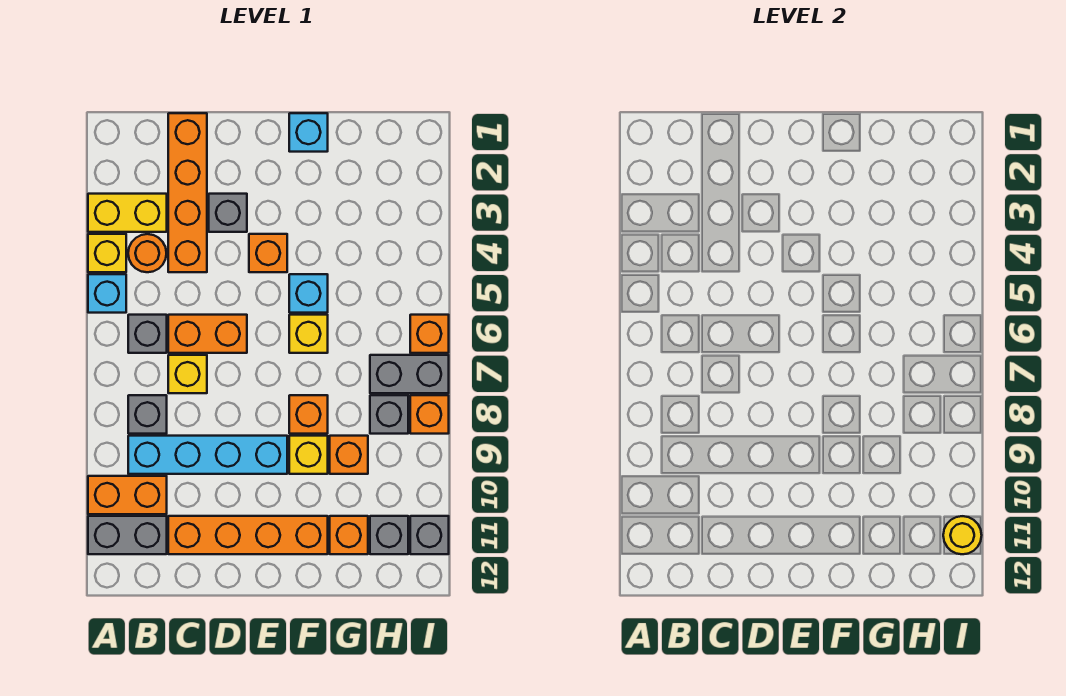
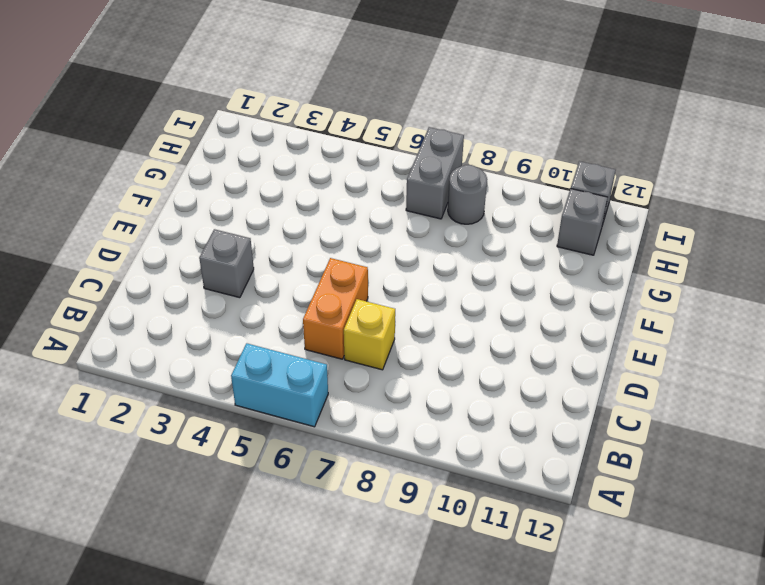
cyan 1x2 brick [231,343,328,427] -> cyan 1x1 brick [88,274,126,313]
grey 1x1 round brick [448,165,487,224] -> grey 1x1 brick [370,395,408,434]
none -> yellow 1x2 brick [88,194,167,232]
none -> yellow 1x1 brick [88,234,126,272]
none -> orange 1x2 brick [88,476,167,514]

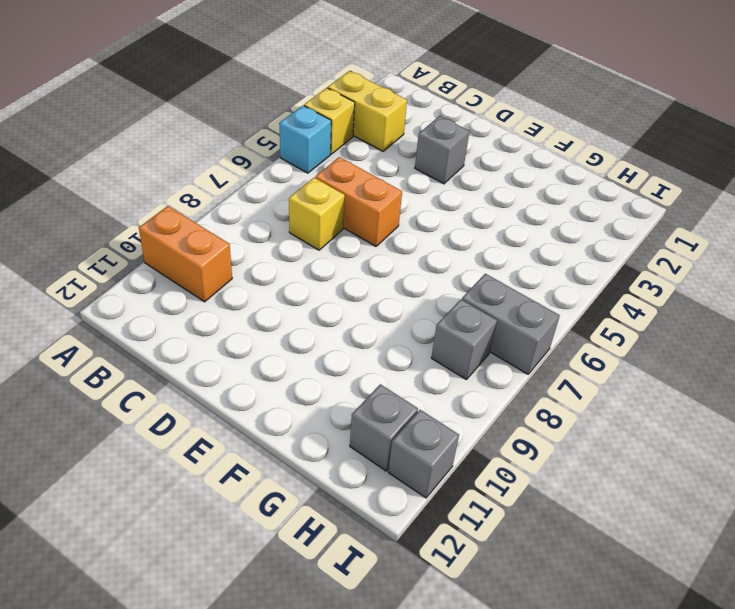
none -> grey 1x2 brick [88,516,167,554]
none -> orange 1x1 round brick [128,234,167,272]
none -> grey 1x1 brick [128,315,167,353]

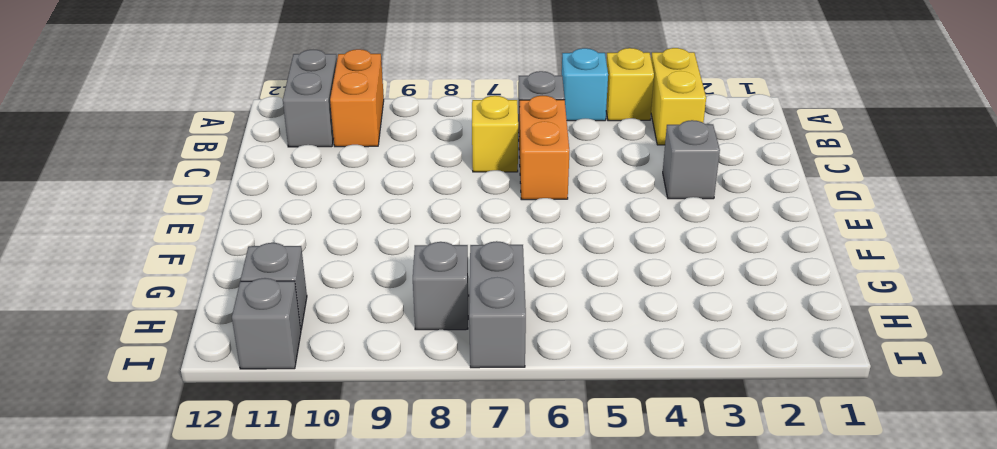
none -> orange 1x1 round brick [128,234,167,272]
none -> grey 1x1 brick [128,395,167,434]
none -> cyan 1x4 brick [128,436,287,474]

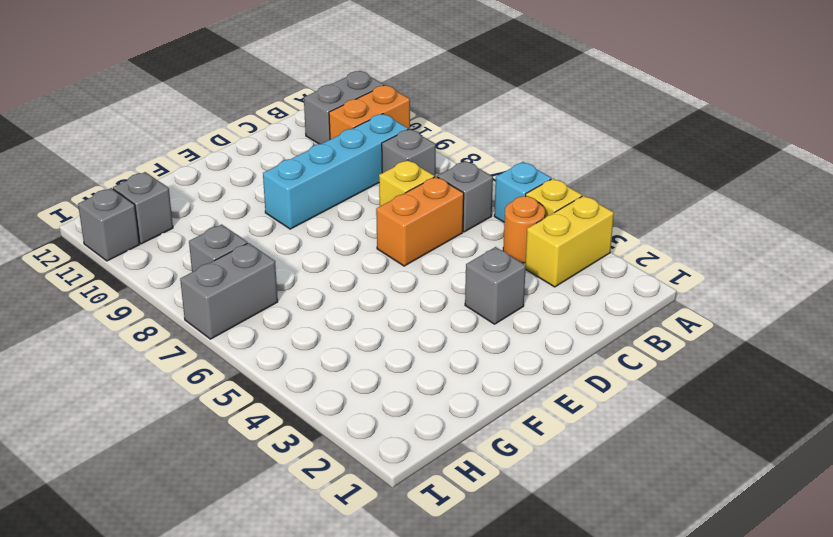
none -> orange 1x4 brick [168,113,207,272]
none -> orange 1x4 brick [168,516,328,554]
none -> orange 1x1 brick [249,234,287,272]

